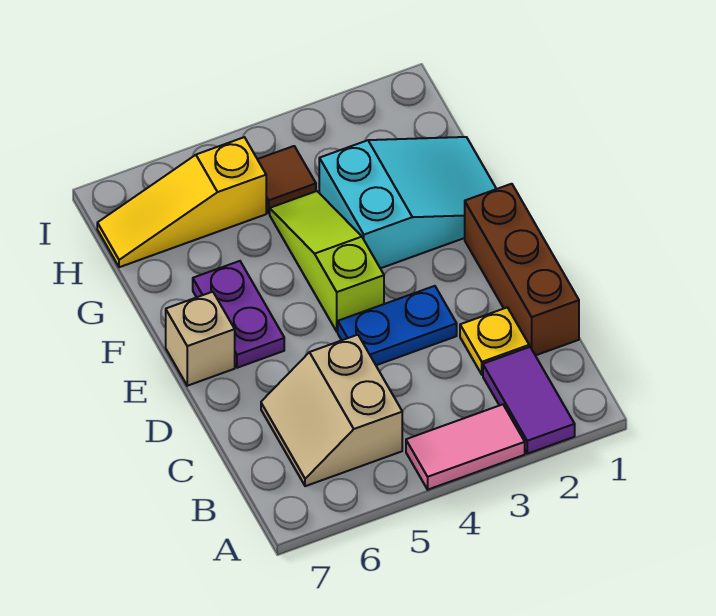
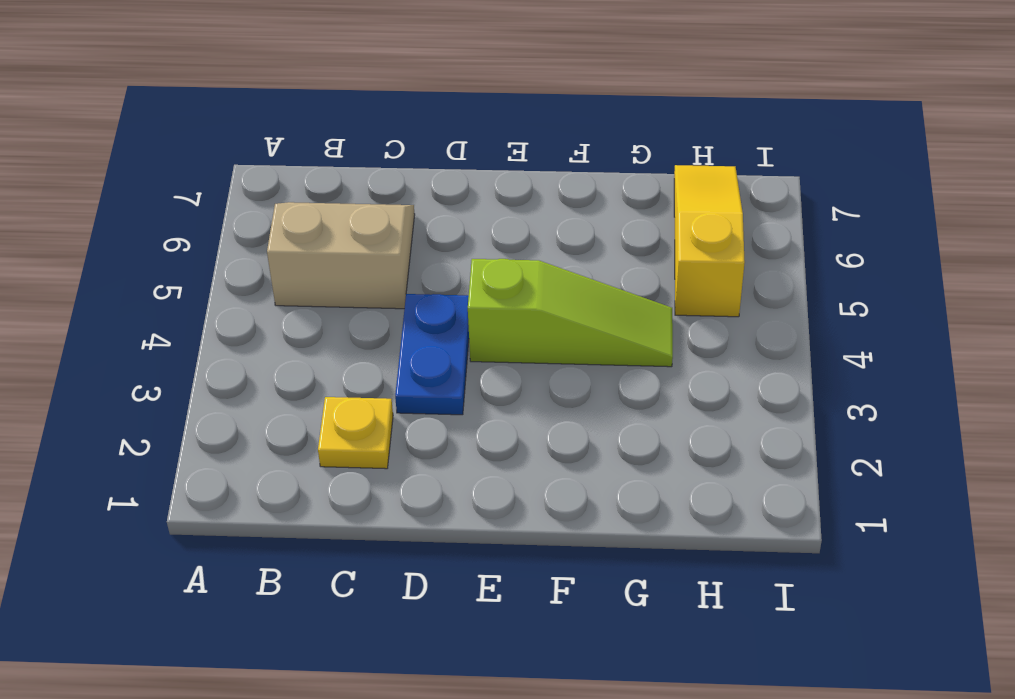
none -> purple 1x2 tile [483,347,575,454]
none -> pink 1x2 tile [406,404,525,490]
none -> brown 1x3 brick [465,184,579,356]

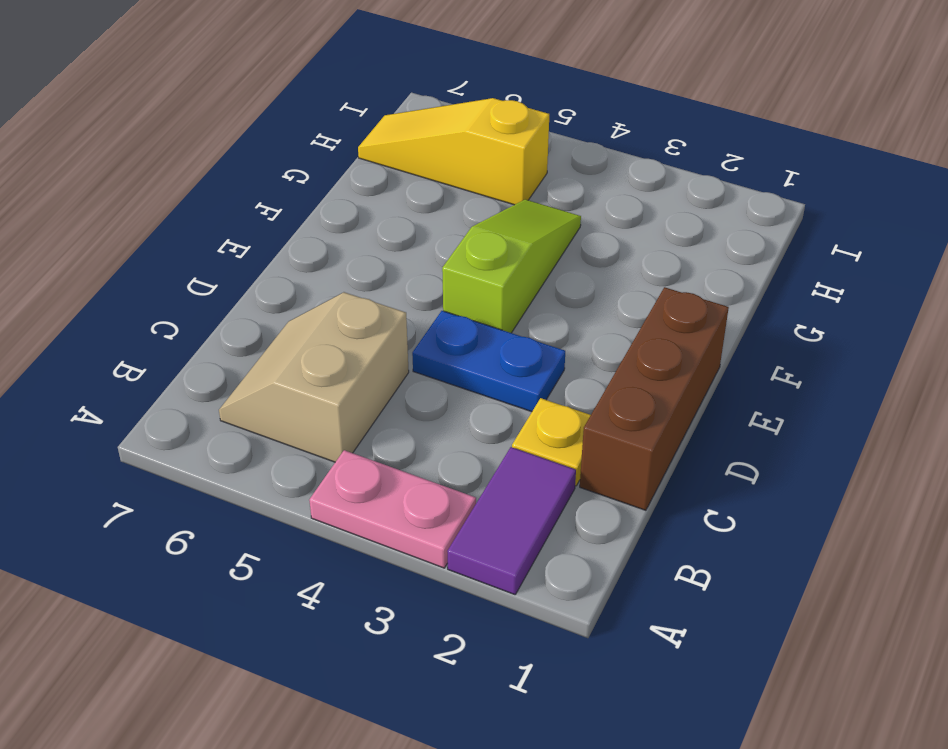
pink 1x2 plate [309,450,476,568] -> pink 1x2 tile [406,404,525,490]
none -> purple 1x2 plate [193,261,284,368]
none -> tan 1x1 brick [166,292,235,386]
none -> cyan 2x3 slope [319,137,496,268]

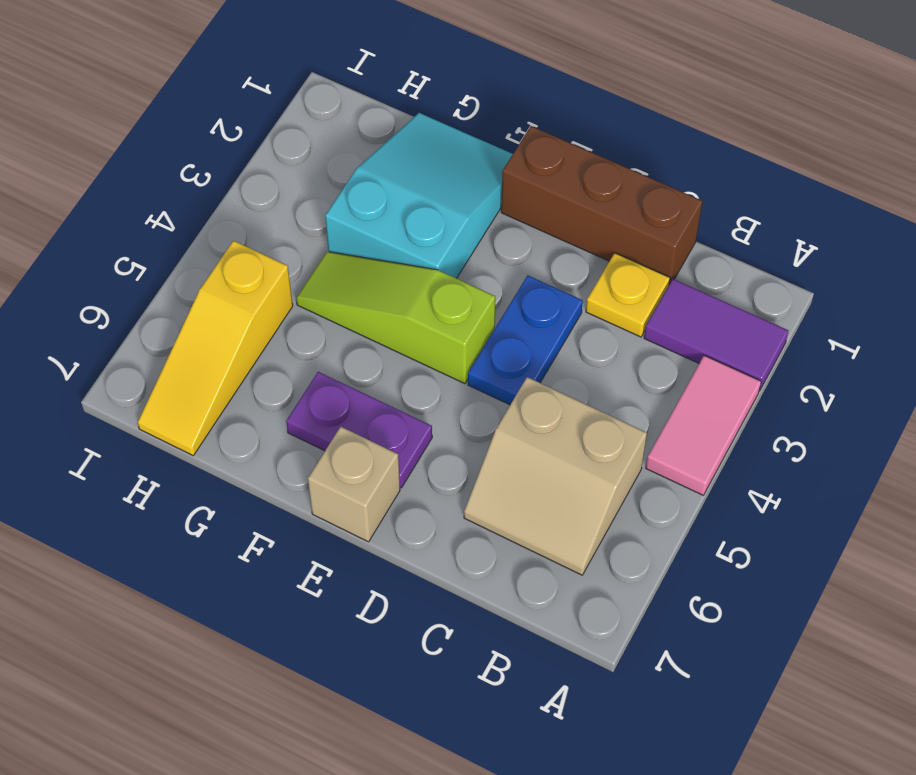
none -> brown 1x1 tile [257,146,316,213]

